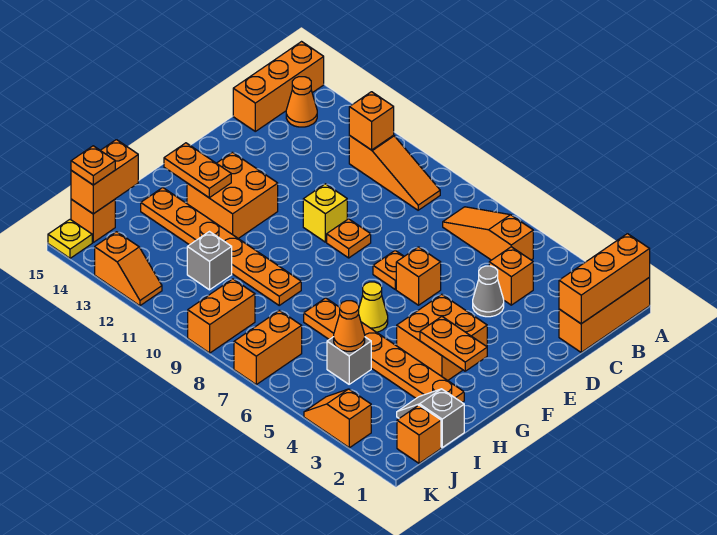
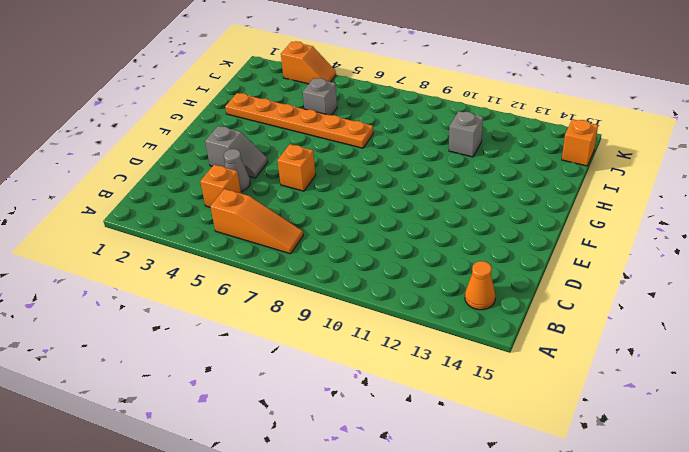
grey 1x2 slope [205,126,268,178] -> grey 1x2 slope moved to [397,389,464,447]
none -> orange 1x3 brick [559,278,650,352]
none -> orange 1x3 brick [233,42,324,131]
none -> orange 1x3 slope [349,135,440,210]
none -> orange 1x1 plate [373,251,404,289]

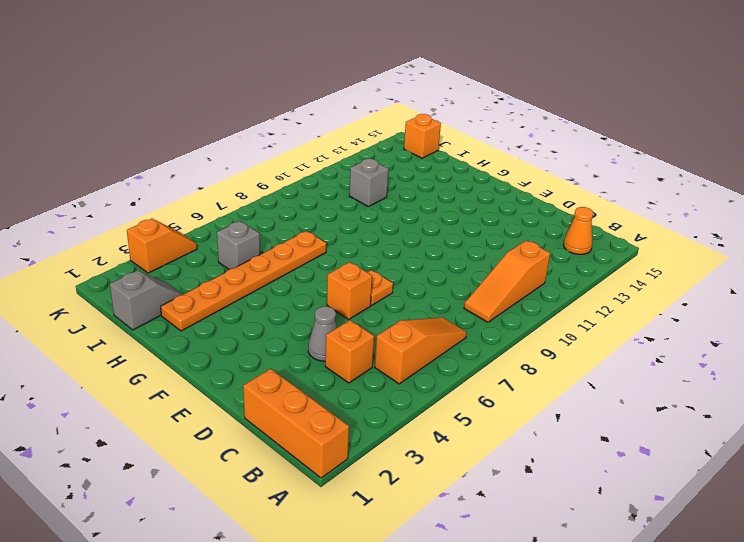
none -> orange 1x3 brick [233,42,324,131]
none -> orange 1x1 plate [327,219,371,258]
none -> yellow 1x1 brick [303,184,347,242]
none -> orange 2x2 brick [397,294,487,380]

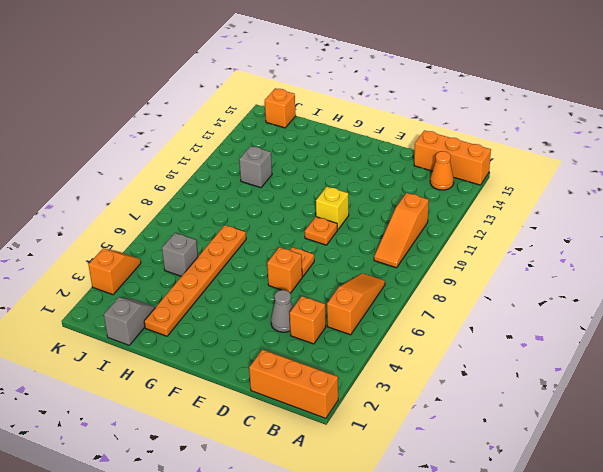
none -> orange 2x2 brick [397,294,487,380]
none -> orange 2x2 brick [187,152,278,239]
none -> yellow 1x1 cone [359,282,388,332]
none -> orange 1x6 plate [141,188,301,305]

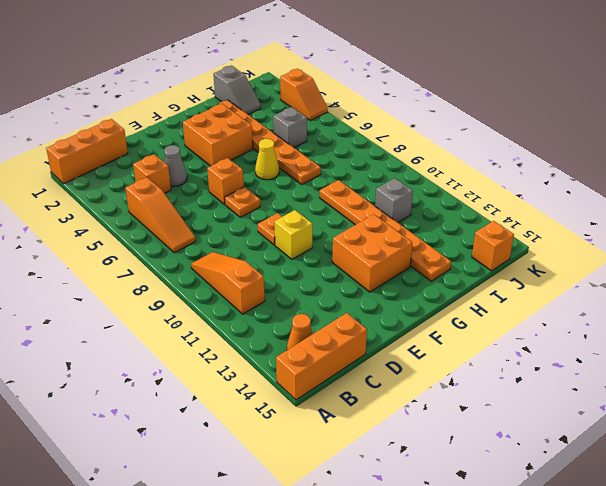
none -> orange 1x1 brick [397,405,441,463]
none -> orange 1x2 brick [234,310,302,385]
none -> orange 1x2 brick [188,279,255,353]
none -> orange 1x2 slope [95,232,162,306]

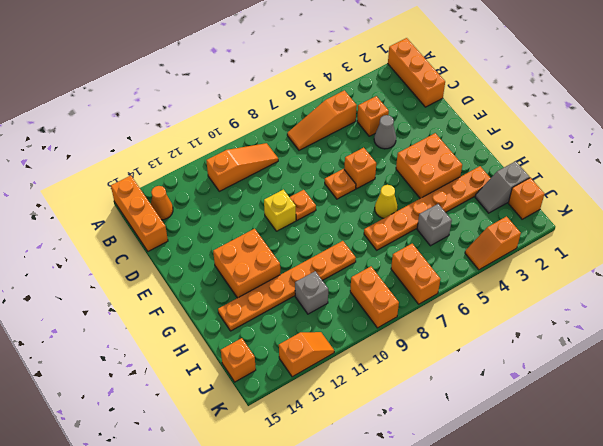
none -> yellow 1x1 plate [48,220,92,258]
none -> orange 1x3 brick [559,234,650,324]
none -> orange 1x1 brick [349,92,394,150]
none -> orange 1x2 plate [420,317,487,371]

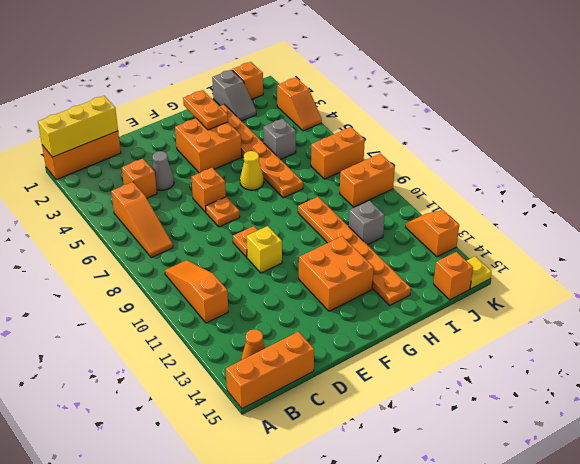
yellow 1x3 brick [38,96,118,157] -> orange 1x3 brick [559,234,650,324]
none -> orange 1x1 brick [349,92,394,150]
none -> orange 1x2 plate [164,143,231,198]
none -> orange 1x1 cone [334,301,365,351]
none -> orange 1x2 brick [71,140,138,214]

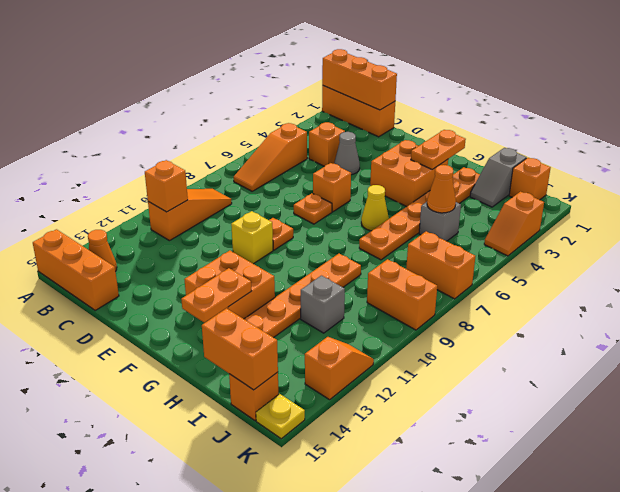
none -> orange 1x1 plate [71,146,115,185]

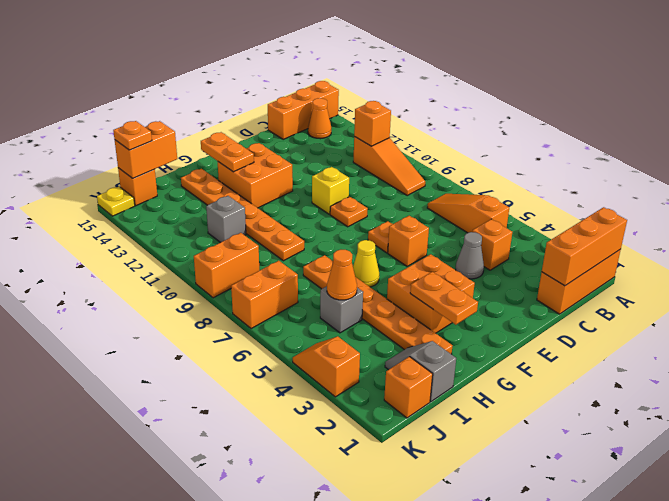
none -> orange 1x2 slope [95,232,162,306]

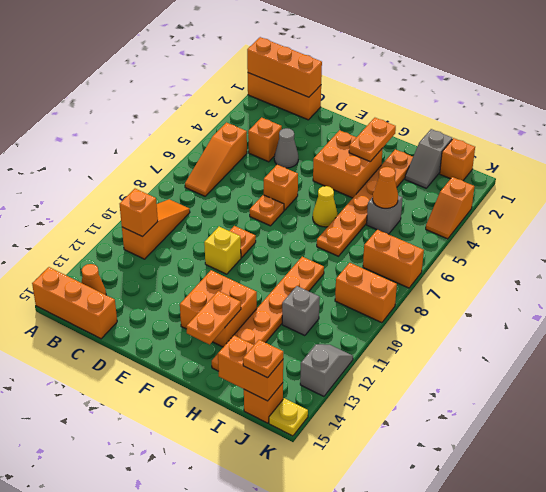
grey 1x2 slope [300,344,353,396] -> orange 1x2 slope [95,232,162,306]

